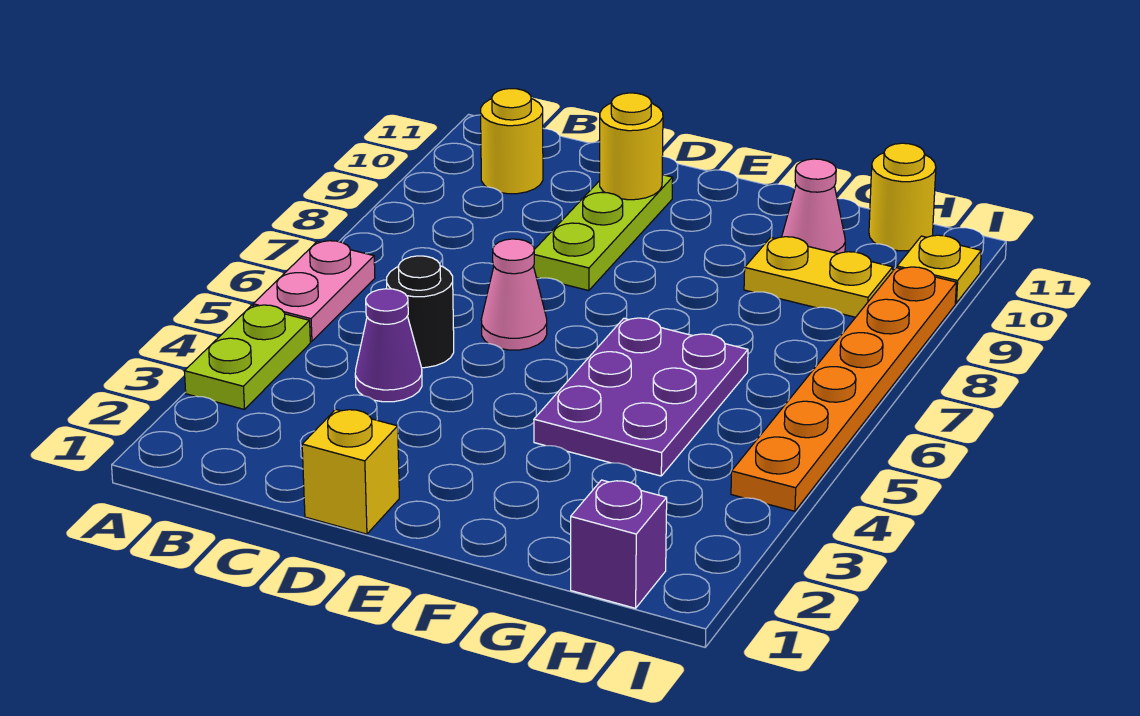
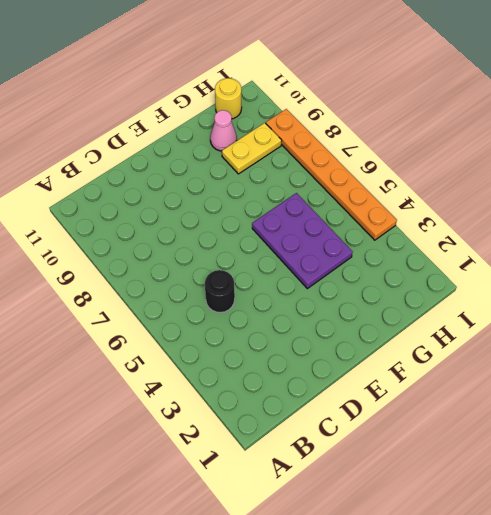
none -> lime 1x2 plate [184,305,310,409]
none -> pink 1x2 plate [253,241,375,341]
none -> yellow 1x1 round brick [481,89,543,194]

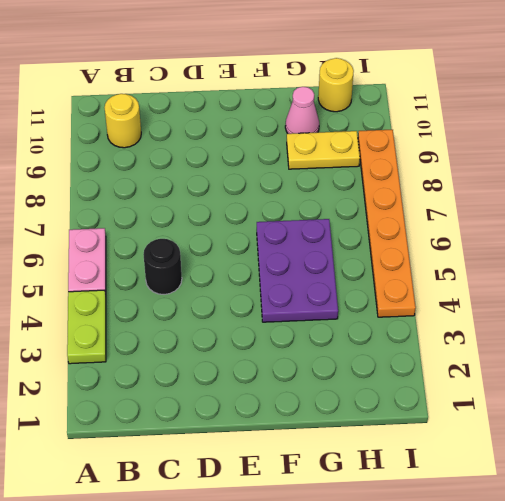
none -> purple 1x1 cone [355,289,422,402]
none -> yellow 1x1 brick [302,409,399,534]
none -> pink 1x1 cone [481,239,547,350]

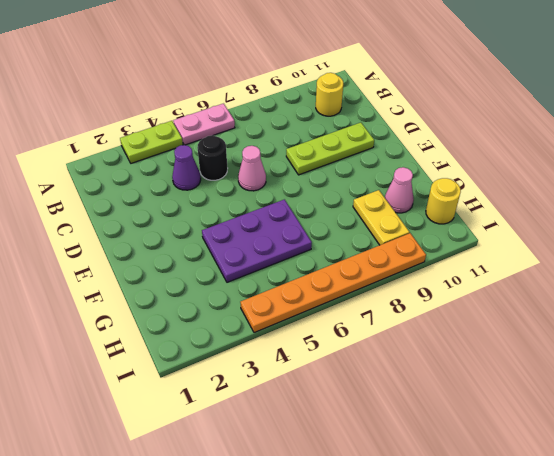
none -> yellow 1x1 brick [302,409,399,534]
none -> purple 1x1 brick [571,480,667,608]
none -> yellow 1x1 plate [897,235,981,303]

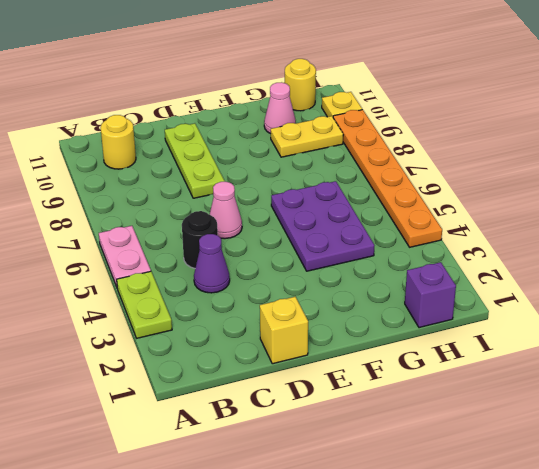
none -> yellow 1x1 round brick [600,93,663,200]

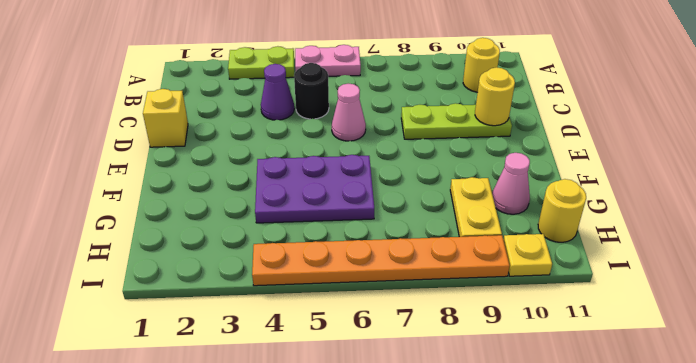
none -> purple 1x1 brick [571,480,667,608]

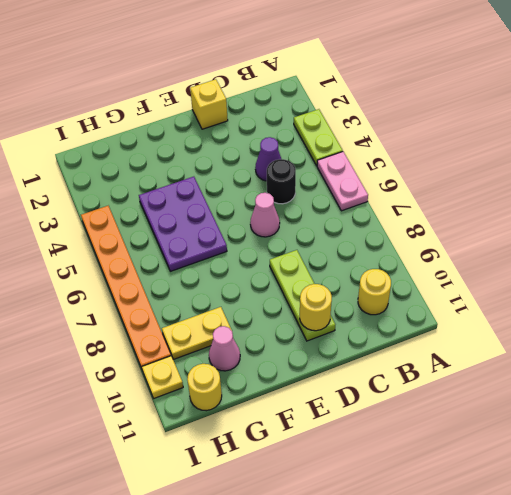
none -> purple 1x1 brick [571,480,667,608]

